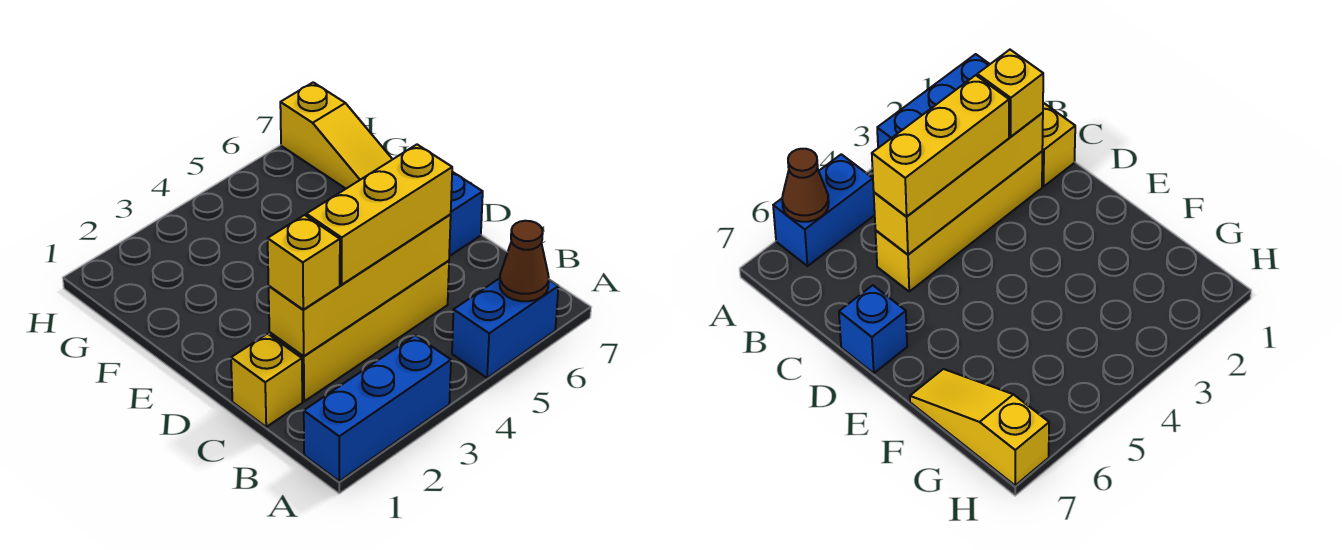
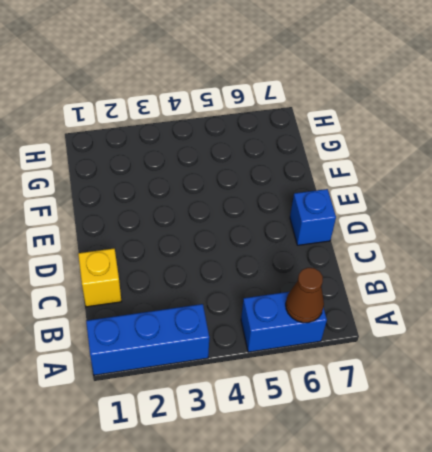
none -> yellow 1x4 brick [269,261,449,401]
none -> yellow 1x3 slope [280,82,393,189]

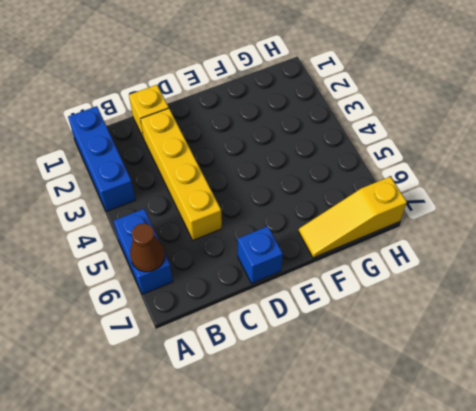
none -> yellow 1x4 brick [269,215,451,356]
none -> yellow 1x1 brick [268,215,340,310]

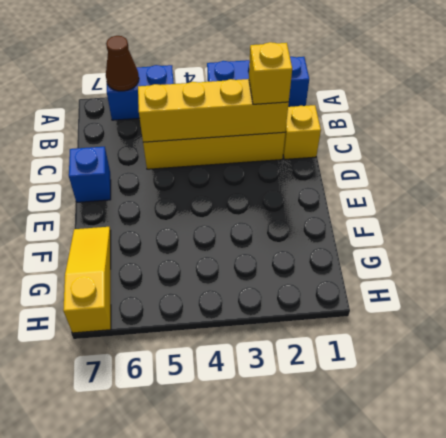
none -> yellow 1x3 brick [306,145,452,285]

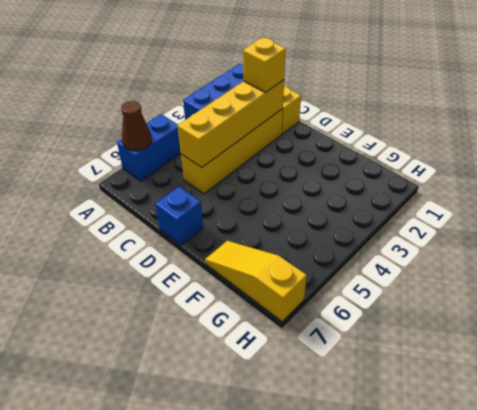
none -> yellow 1x3 brick [306,145,452,285]

